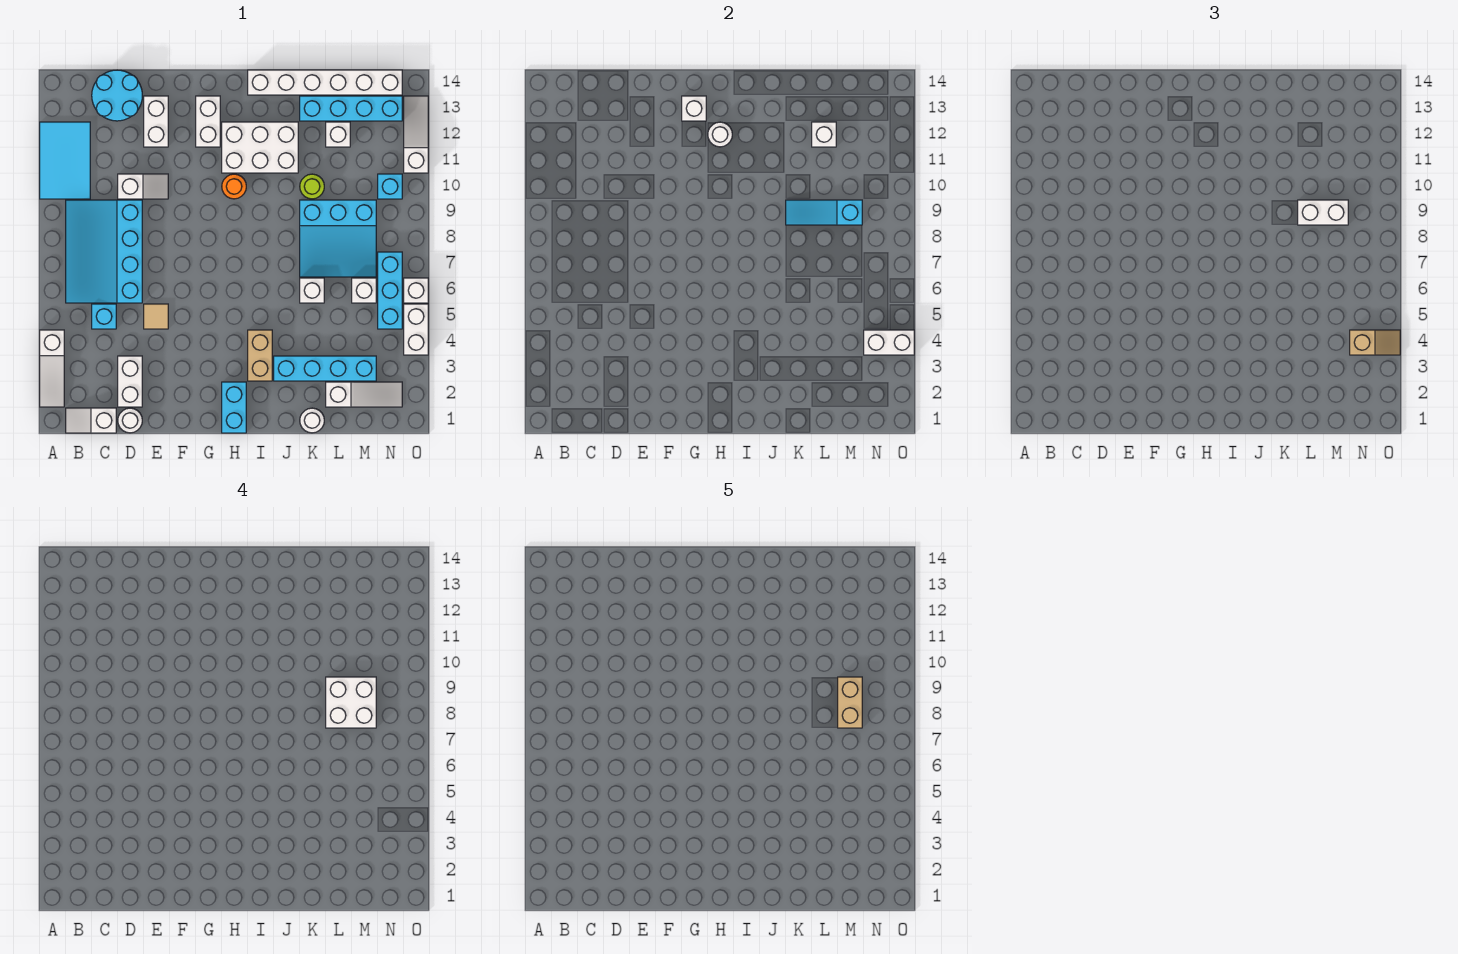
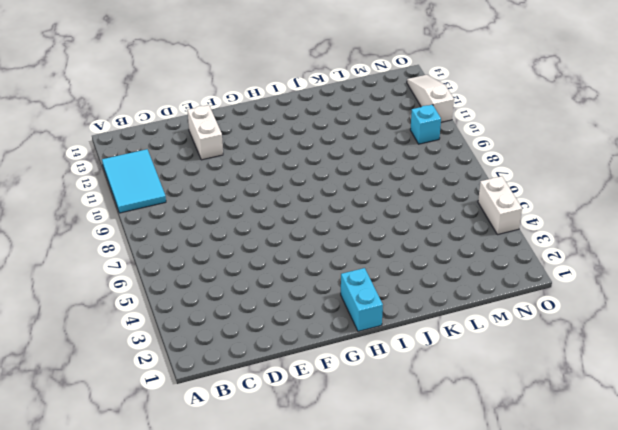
none -> white 1x3 slope [40,330,64,407]
none -> white 1x2 slope [66,408,116,433]
none -> cyan 3x4 slope [66,200,142,303]
none -> cyan 1x1 brick [92,304,116,329]

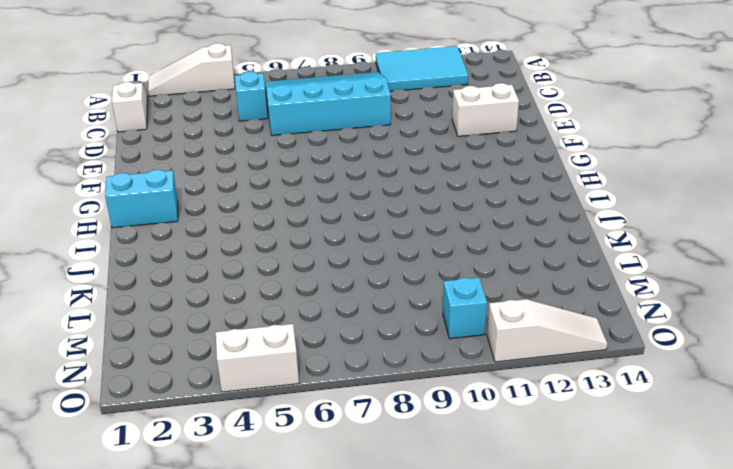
none -> cyan 2x2 round brick [92,70,142,121]
none -> white 1x1 round brick [118,408,142,433]
none -> white 1x2 brick [118,356,142,407]
none -> white 1x2 slope [118,174,168,199]

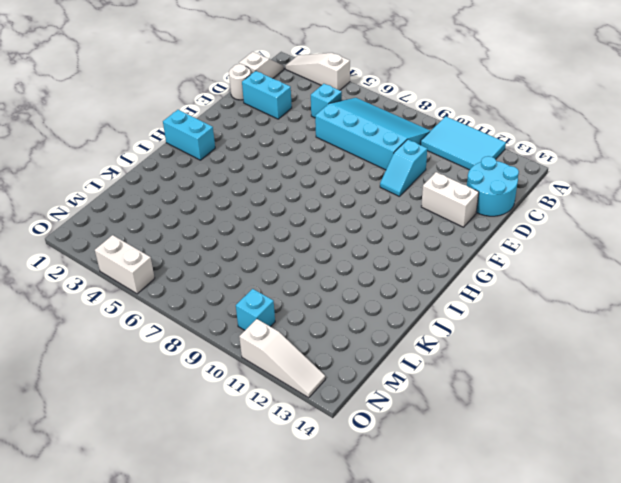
cyan 1x2 brick [242,71,292,119] -> white 1x2 brick [118,356,142,407]
cyan 1x2 slope [380,139,427,196] -> white 1x2 slope [118,174,168,199]
none -> tan 1x1 tile [144,304,168,329]
none -> white 1x2 brick [196,96,220,147]
none -> orange 1x1 round brick [222,174,246,199]
none -> white 2x3 brick [222,122,298,173]

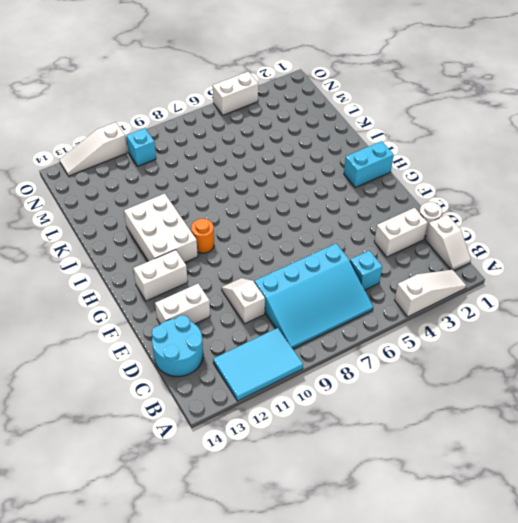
none -> tan 1x1 tile [144,304,168,329]
none -> tan 1x2 brick [248,330,272,381]
none -> white 1x6 brick [248,70,402,95]
none -> cyan 1x4 brick [274,356,376,381]

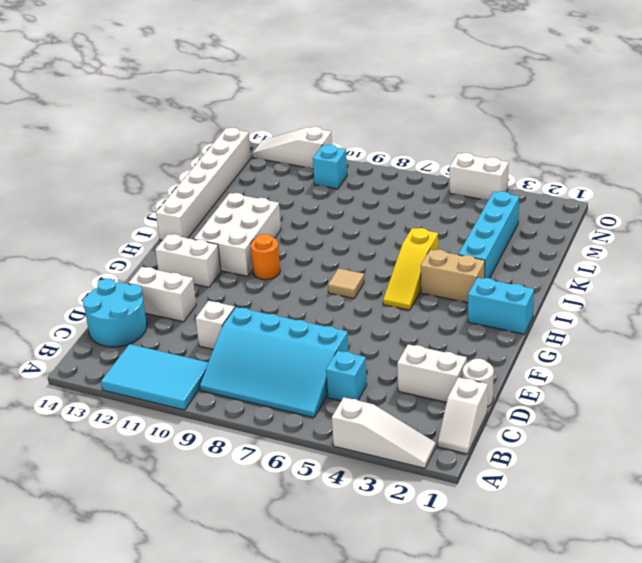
yellow 1x3 slope [383,228,438,310] -> none
tan 1x1 tile [328,268,364,299] -> tan 1x1 tile moved to [144,304,168,329]
none -> white 1x1 round brick [300,408,324,433]
none -> white 1x1 brick [300,278,324,303]
none -> cyan 3x3 slope [300,200,376,277]
none -> lime 1x1 round brick [300,174,324,199]

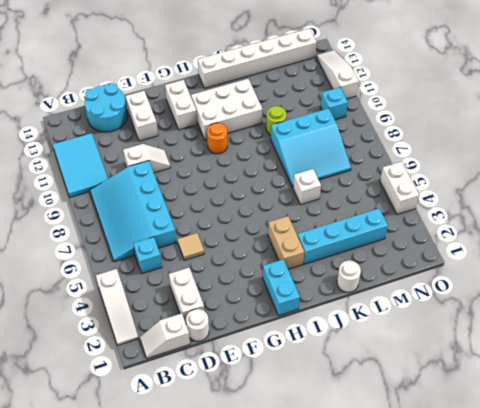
none -> cyan 1x4 brick [300,96,402,121]
none -> white 1x3 slope [326,382,402,407]
none -> white 1x1 brick [326,122,350,147]
none -> white 1x1 brick [352,278,376,303]

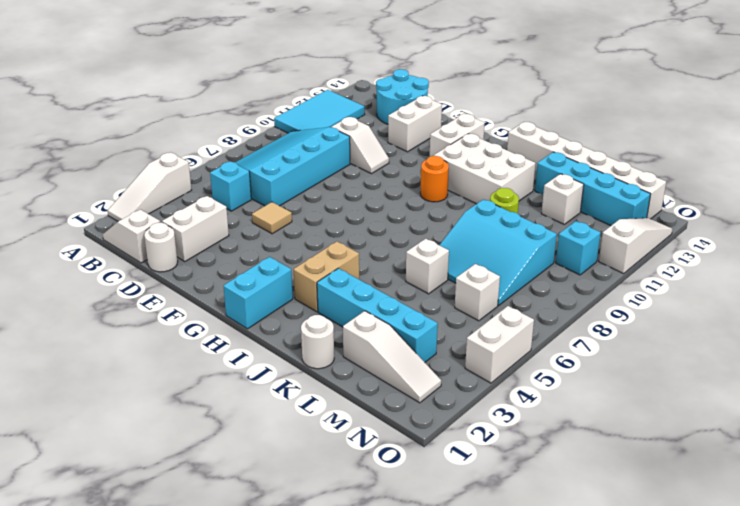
none -> cyan 1x3 brick [378,252,402,329]
none -> white 1x1 brick [404,278,428,303]
none -> white 1x1 brick [682,96,706,121]
none -> white 1x1 round brick [708,122,732,147]

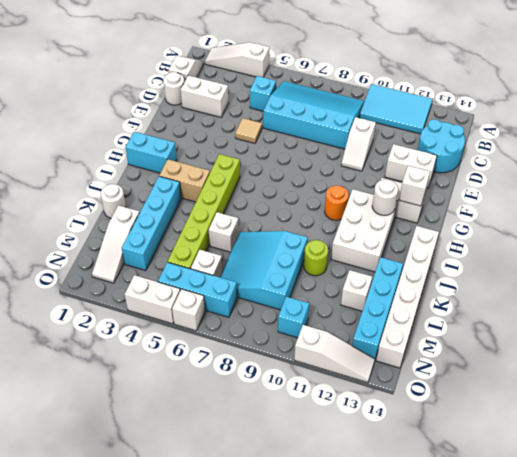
lime 1x6 brick [168,154,240,269] -> none
none -> cyan 1x3 slope [786,200,862,225]
none -> white 1x1 brick [812,122,836,147]
none -> white 1x2 brick [864,330,914,355]
none -> white 1x2 brick [1298,200,1348,225]

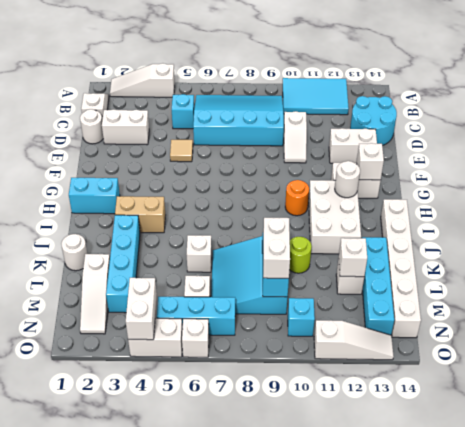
none -> tan 1x2 slope [1350,330,1400,355]
none -> white 2x2 brick [326,677,376,728]
none -> tan 1x2 brick [838,677,862,728]

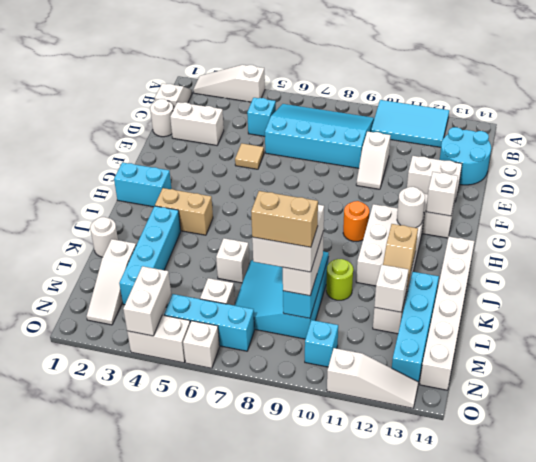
tan 1x2 slope [383,224,418,286] -> tan 1x2 slope moved to [1350,330,1400,355]

